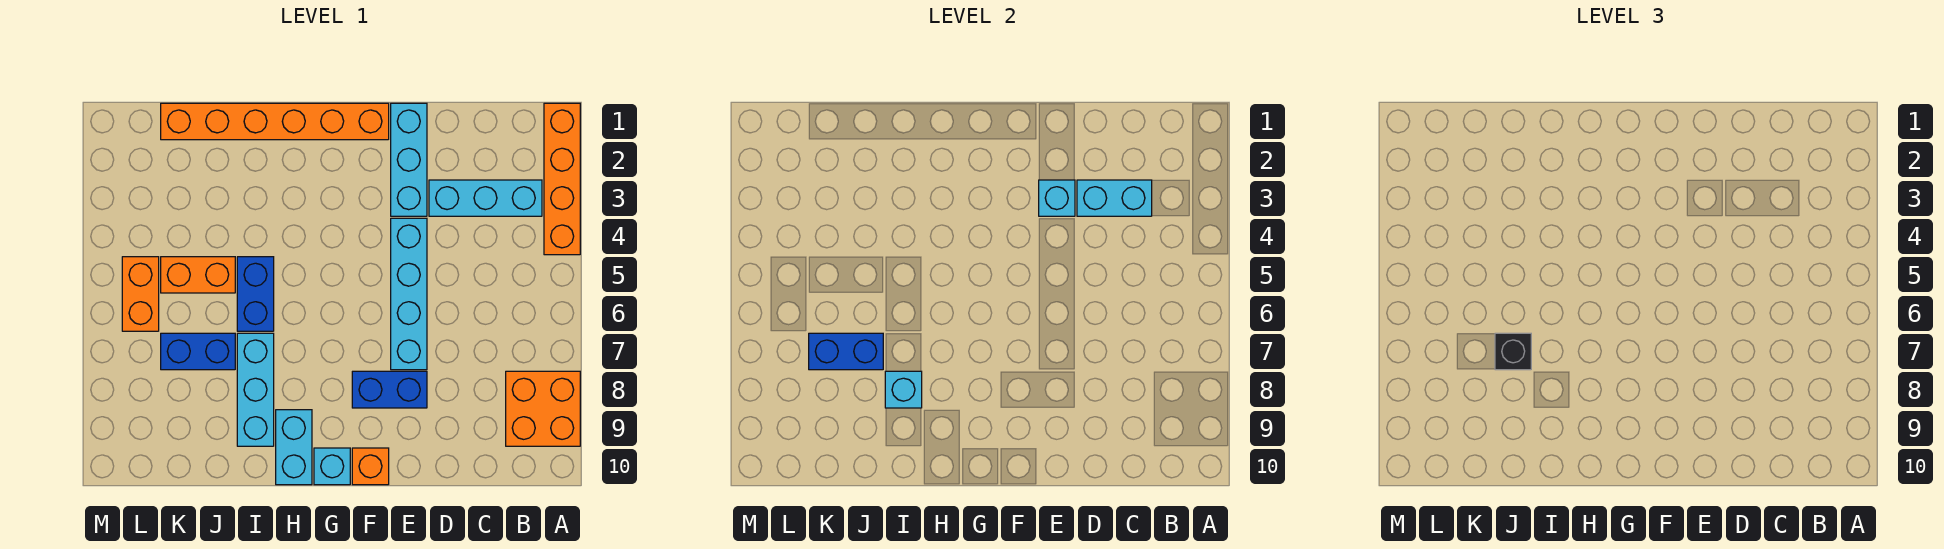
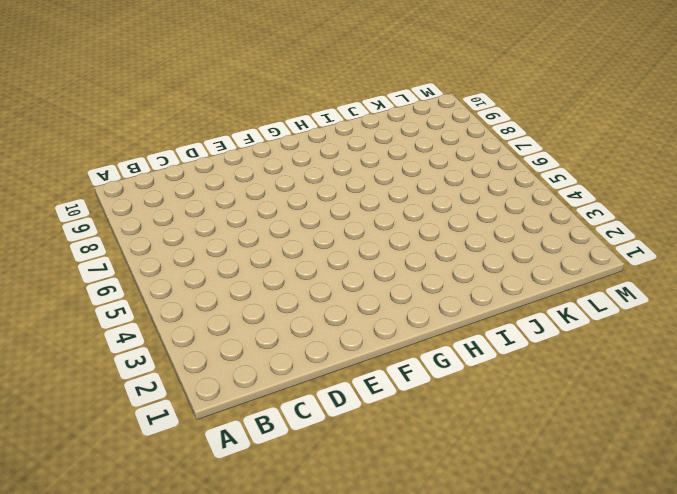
none -> orange 1x4 brick [544,103,580,255]
none -> orange 2x2 brick [506,371,580,446]
none -> cyan 1x3 brick [429,180,542,216]

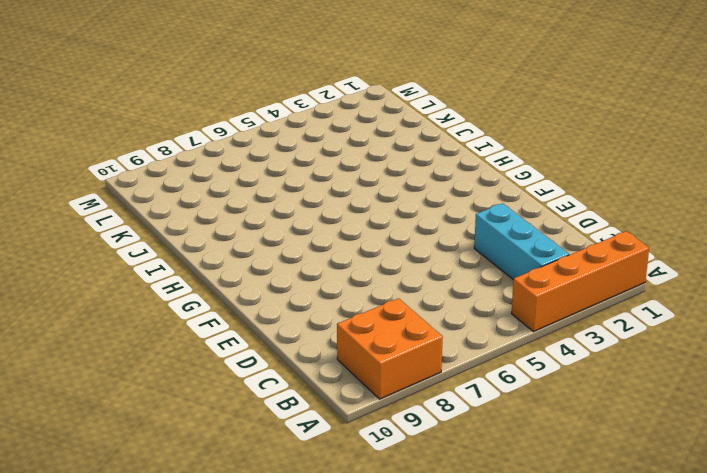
none -> cyan 1x3 brick [391,103,427,216]
none -> cyan 1x4 brick [391,218,427,370]
none -> blue 1x2 brick [352,371,427,408]

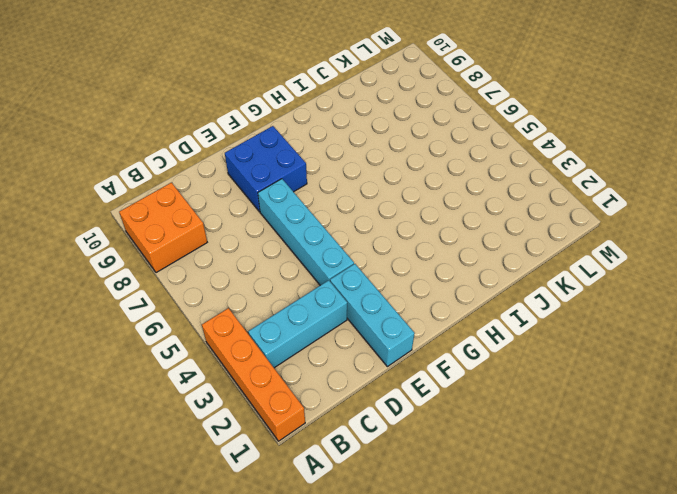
blue 2x2 brick [225,126,307,212] -> blue 1x2 brick [352,371,427,408]
none -> orange 1x6 brick [161,103,389,140]
none -> orange 1x1 brick [352,448,389,485]
none -> cyan 1x1 brick [314,448,350,485]

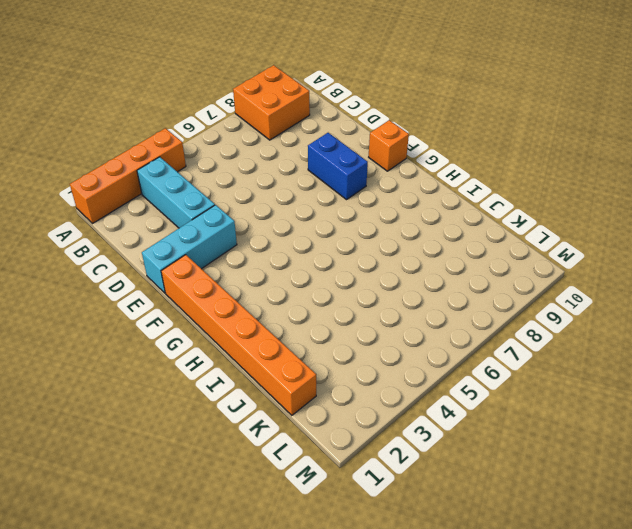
none -> cyan 1x4 brick [391,218,427,370]
none -> cyan 1x1 brick [314,448,350,485]
none -> cyan 1x2 brick [276,410,312,485]

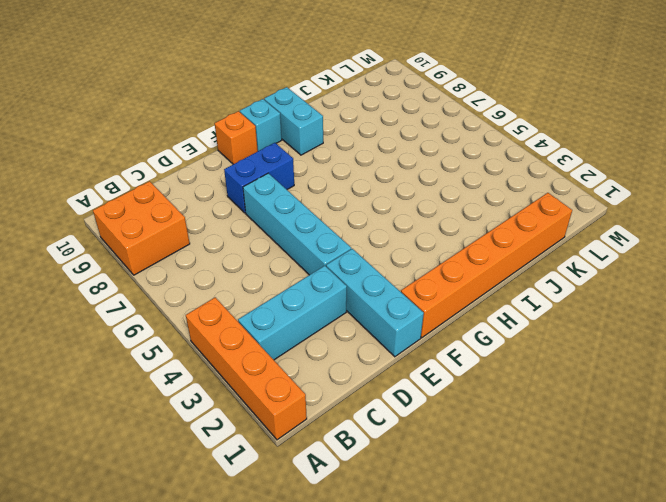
none -> blue 1x2 brick [237,257,274,331]
none -> cyan 1x3 brick [237,333,274,446]
none -> orange 1x2 brick [161,257,235,293]

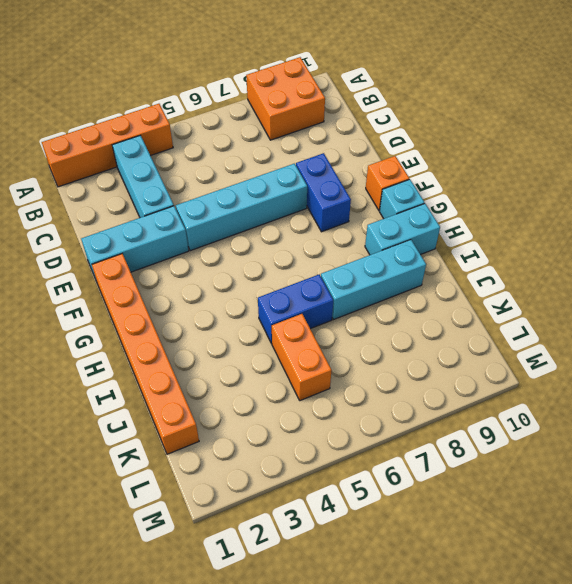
none -> blue 1x2 brick [161,333,235,370]
none -> orange 1x2 brick [122,257,159,331]
none -> cyan 1x2 brick [1077,180,1152,216]

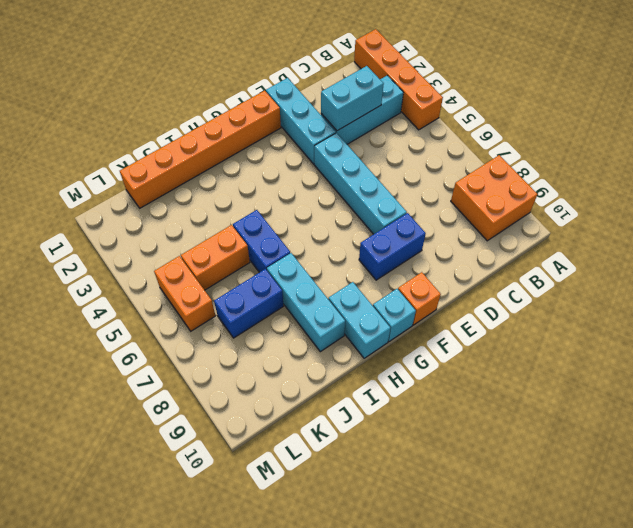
none -> cyan 1x1 brick [1039,180,1075,216]
none -> cyan 1x1 brick [885,371,922,408]
none -> blue 1x2 brick [809,333,883,370]

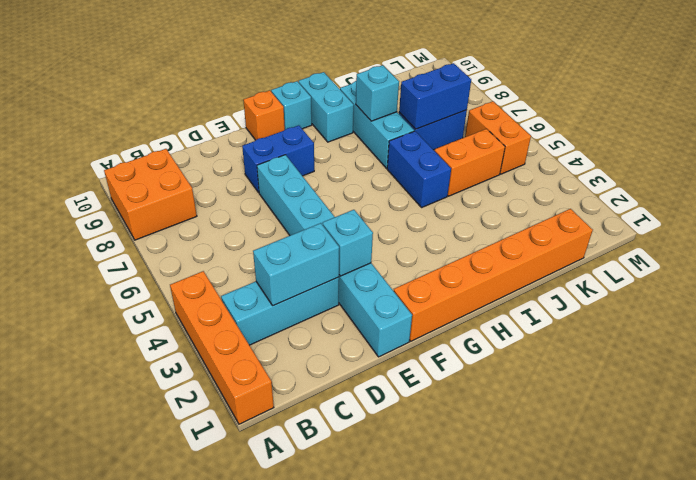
none -> black 1x1 brick [1495,333,1531,370]

